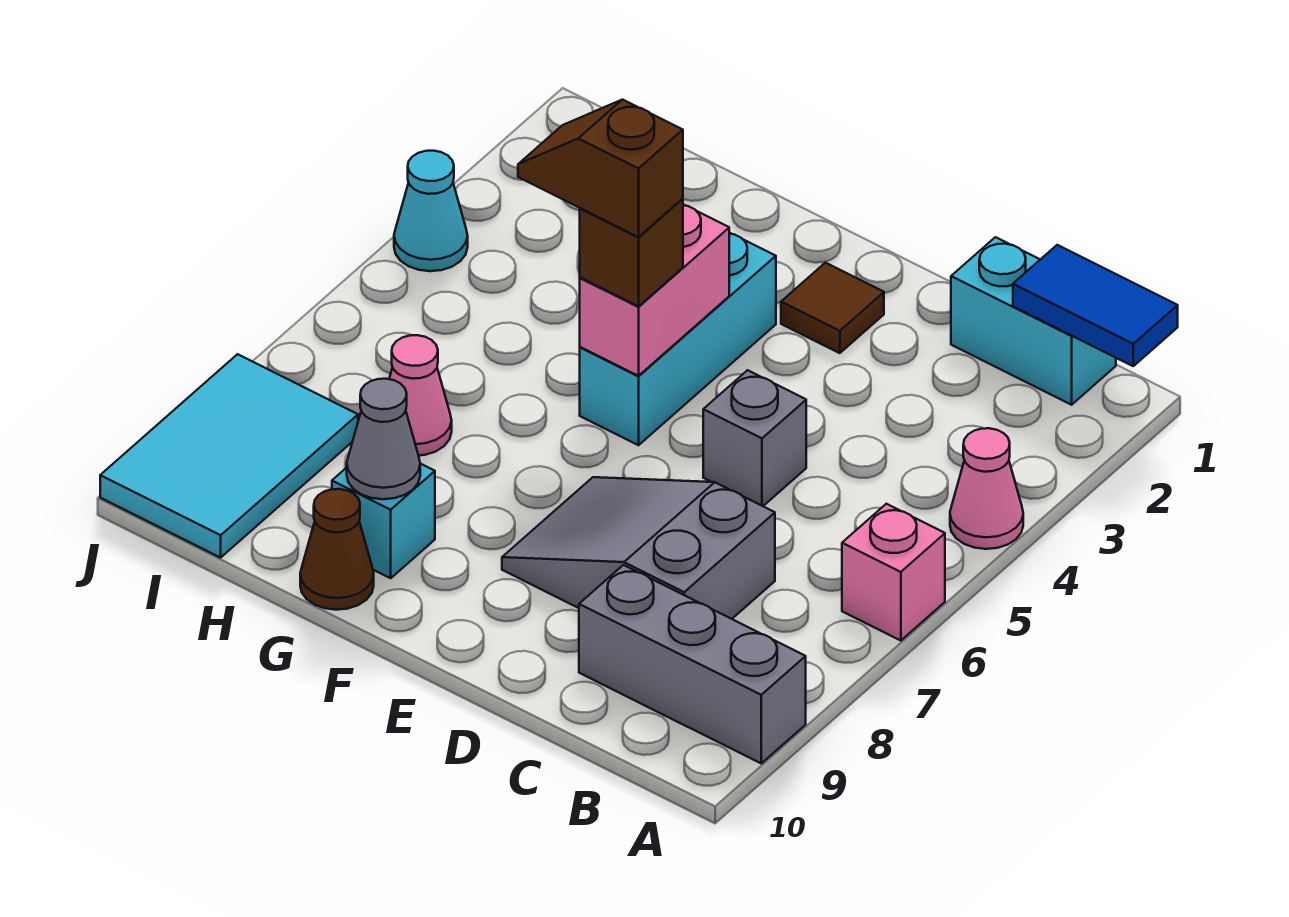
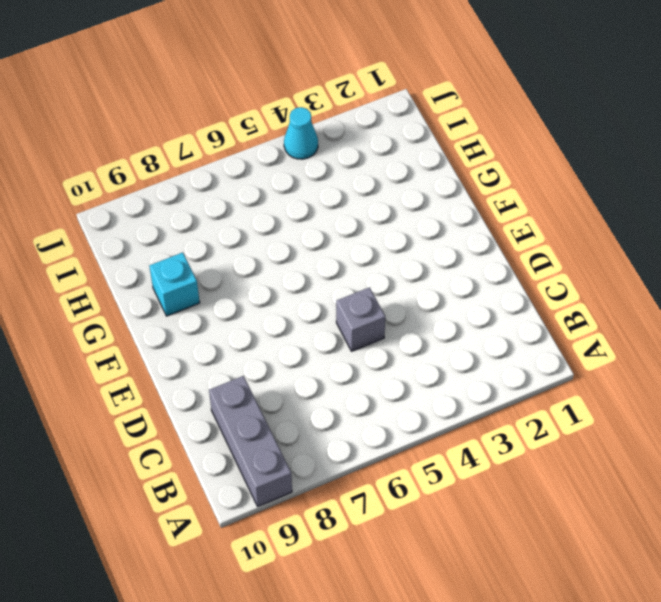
none -> pink 1x1 cone [950,428,1023,549]
none -> pink 1x1 brick [842,504,945,641]
none -> cyan 1x2 brick [951,237,1116,405]

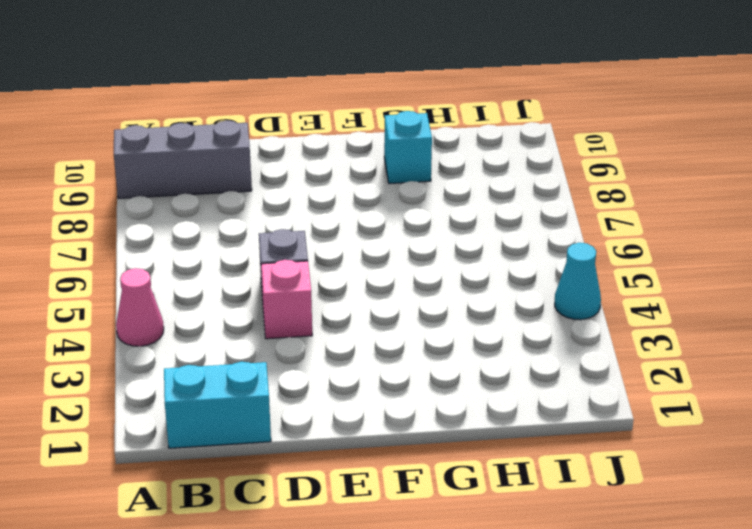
pink 1x1 brick [261,260,312,339] -> pink 1x1 brick moved to [842,504,945,641]
none -> grey 2x3 slope [502,477,775,619]
none -> brown 1x1 tile [781,263,884,353]
none -> cyan 1x3 brick [580,233,776,445]

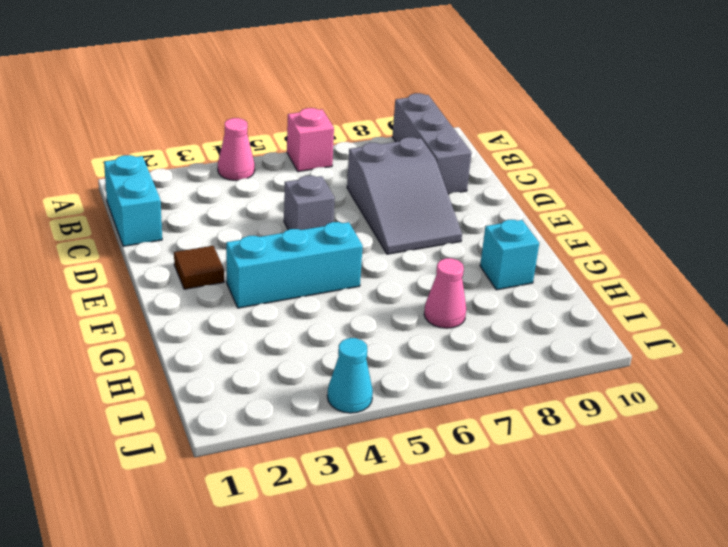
none -> brown 1x1 cone [300,489,374,610]
none -> cyan 2x3 tile [100,354,358,558]
none -> blue 1x2 tile [1013,245,1178,366]

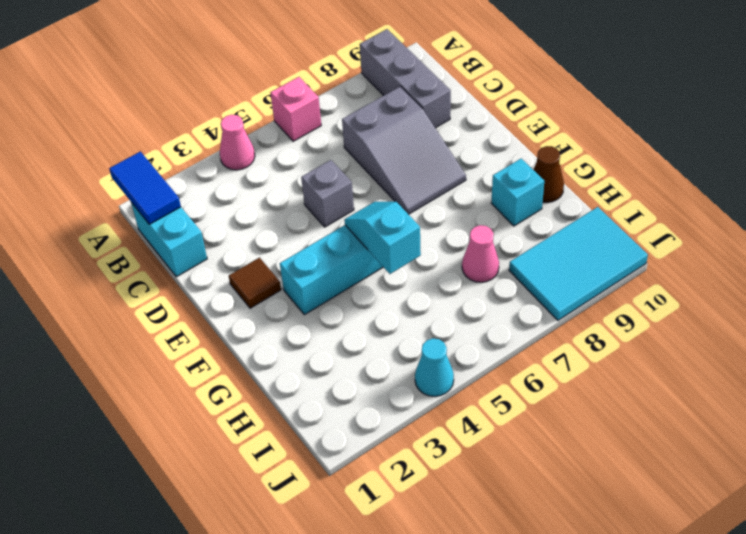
cyan 1x2 slope [344,202,421,274] -> pink 1x2 brick [580,204,729,376]
none -> grey 1x1 cone [347,379,420,499]
none -> brown 1x1 brick [580,199,683,306]
none -> brown 1x2 slope [518,100,683,237]

